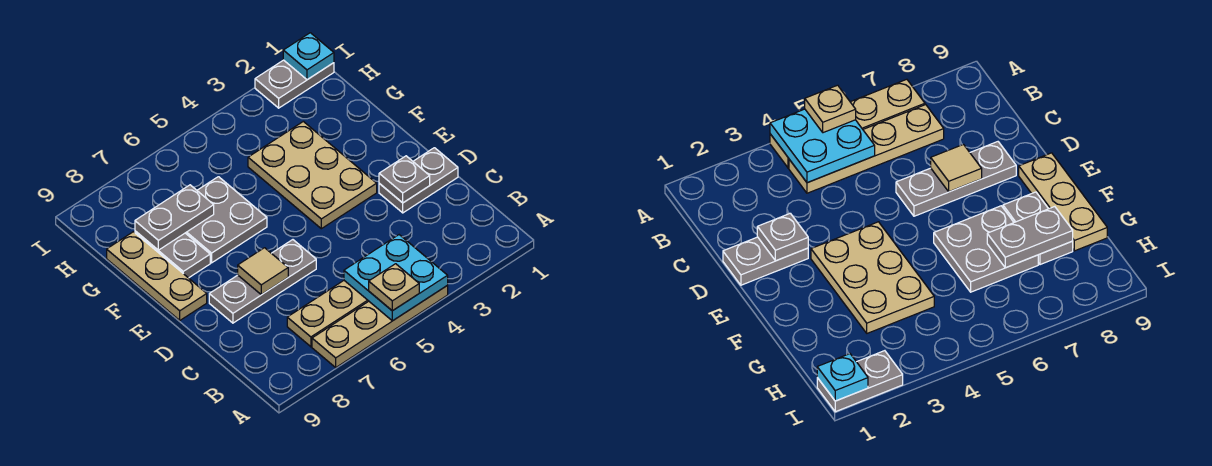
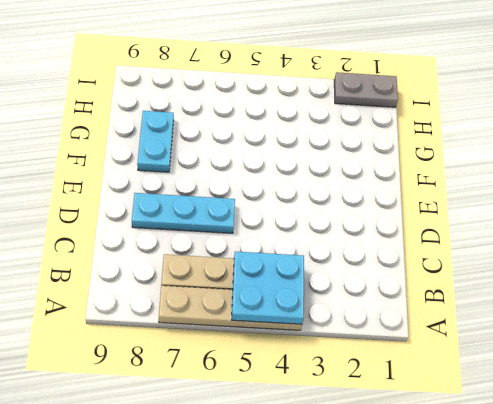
cyan 1x3 plate [132,193,235,233] -> grey 1x3 plate [209,240,316,323]
cyan 1x2 plate [137,111,174,172] -> grey 1x2 plate [135,231,210,278]
none -> grey 1x2 plate [379,148,458,213]
none -> tan 2x3 plate [248,121,377,229]
none -> tan 1x3 plate [107,232,207,320]

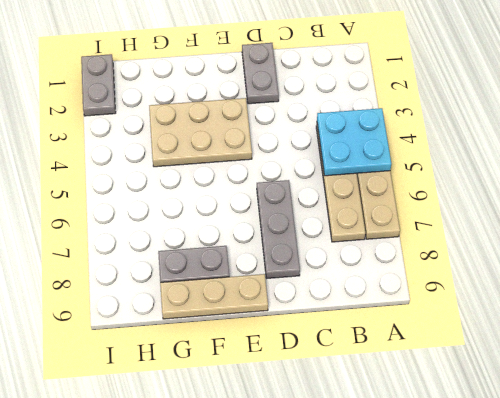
none -> grey 2x2 plate [186,177,267,263]
none -> grey 1x1 plate [379,156,430,203]
none -> tan 1x1 tile [238,248,288,295]

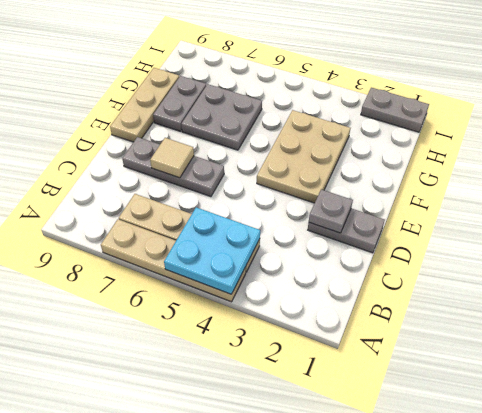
none -> grey 1x2 plate [135,185,214,250]
none -> cyan 1x1 plate [283,33,334,80]
none -> tan 1x1 plate [369,264,419,311]

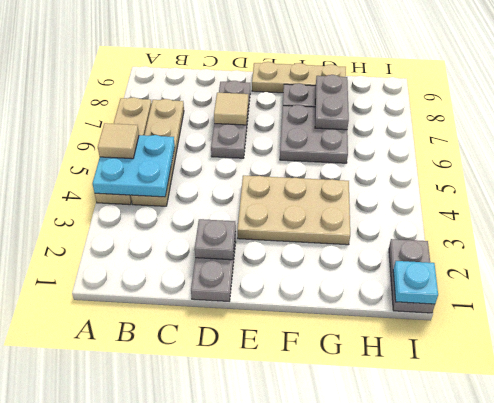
tan 1x1 tile [98,123,139,159] -> tan 1x1 plate [369,264,419,311]

